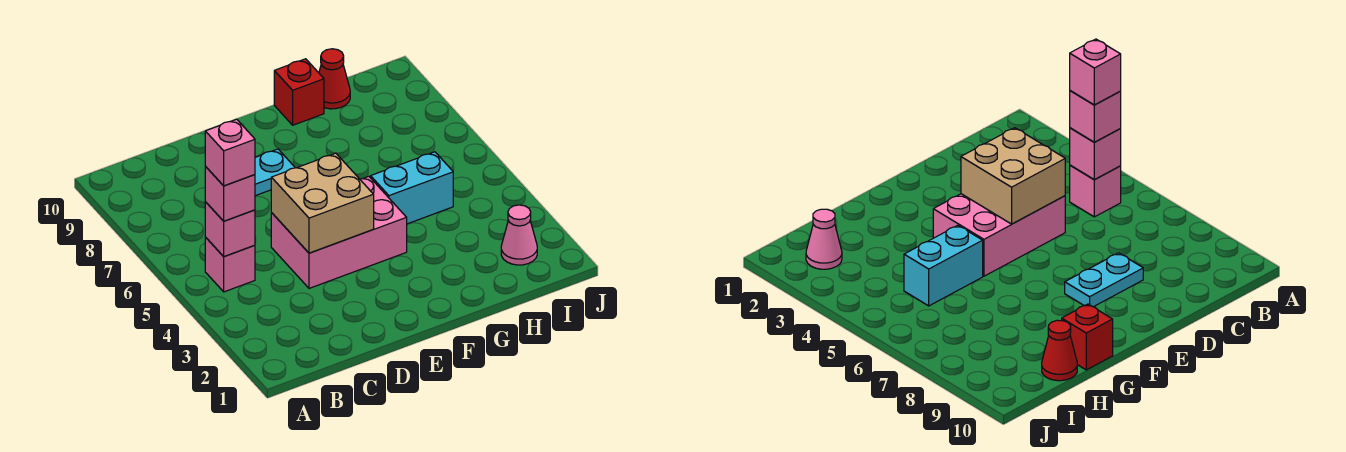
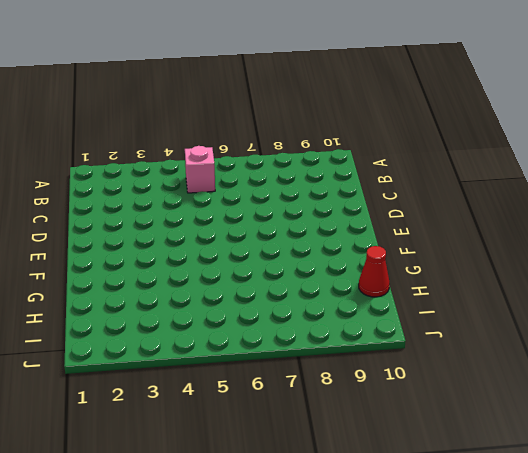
none -> pink 2x3 brick [271,176,407,288]
none -> cyan 1x2 plate [255,149,295,196]

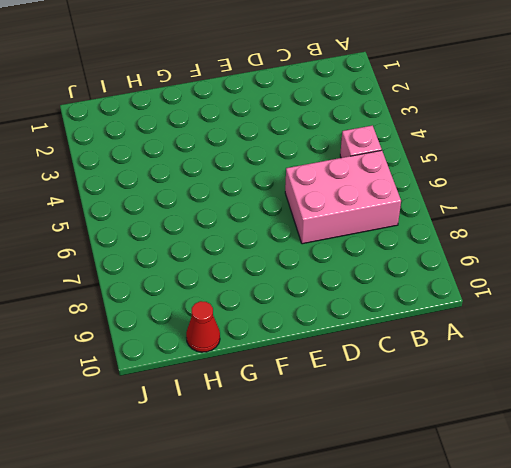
pink 2x3 brick [285,150,401,244] -> pink 2x3 brick moved to [271,176,407,288]
none -> cyan 1x2 plate [255,149,295,196]
none -> cyan 1x2 brick [371,152,453,224]

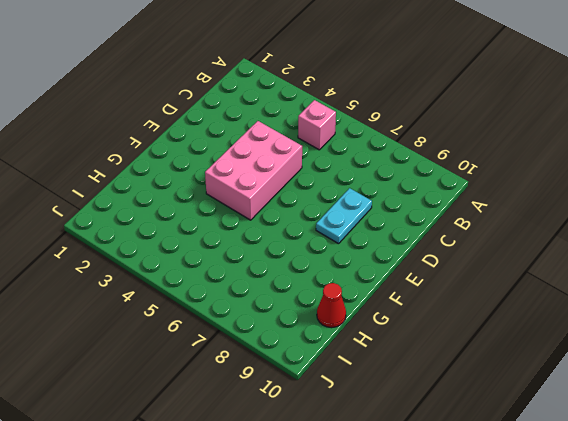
none -> cyan 1x2 brick [371,152,453,224]
none -> red 1x1 brick [274,59,324,125]

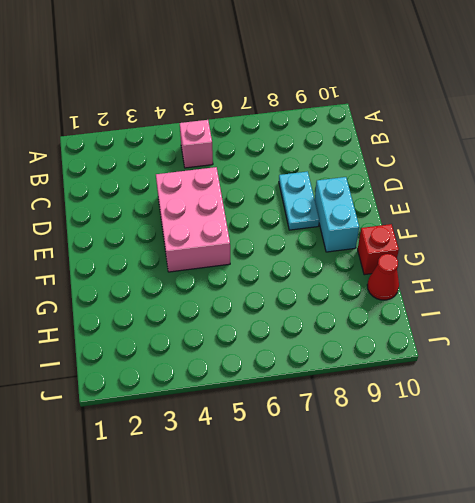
cyan 1x2 brick [315,177,359,252] -> cyan 1x2 brick moved to [371,152,453,224]
none -> pink 1x1 cone [501,205,537,265]
none -> pink 1x1 brick [205,202,255,257]

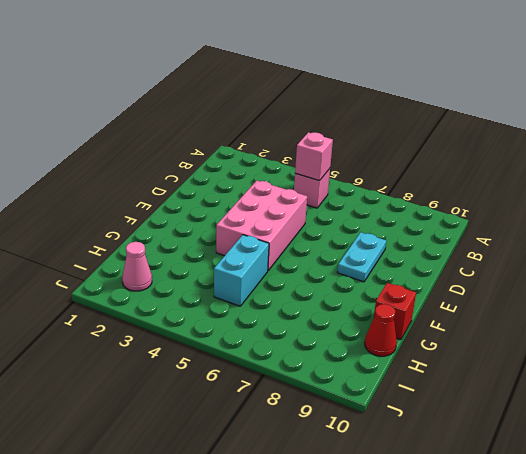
none -> tan 2x2 brick [271,153,374,253]
none -> pink 1x1 brick [205,167,255,221]

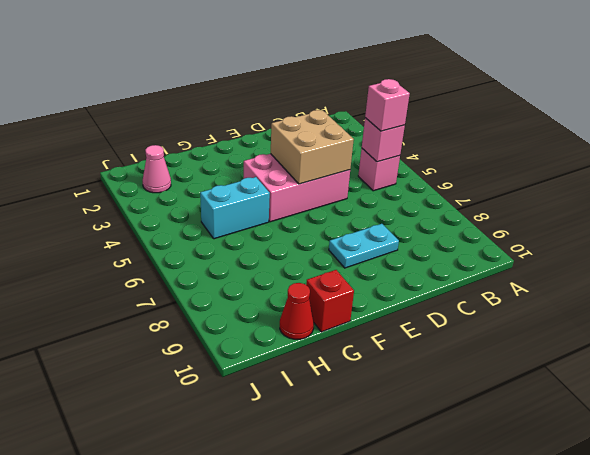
none -> pink 1x1 brick [205,119,255,186]

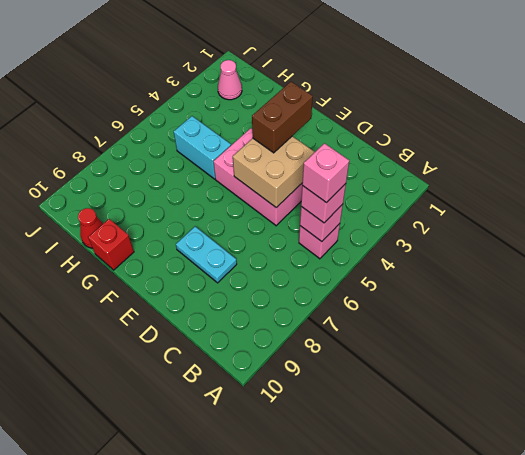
brown 1x2 brick [252,82,313,153] -> none

